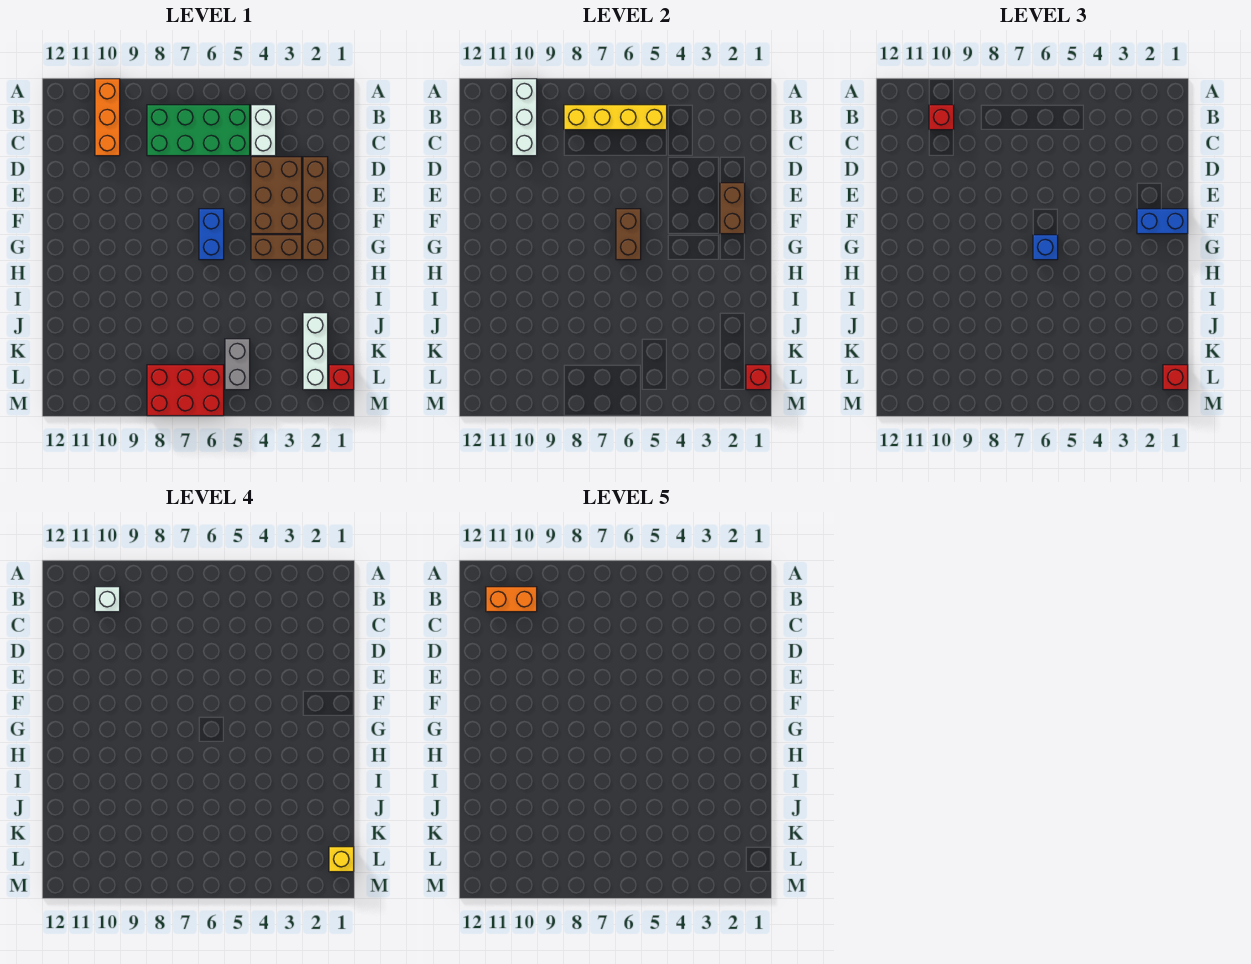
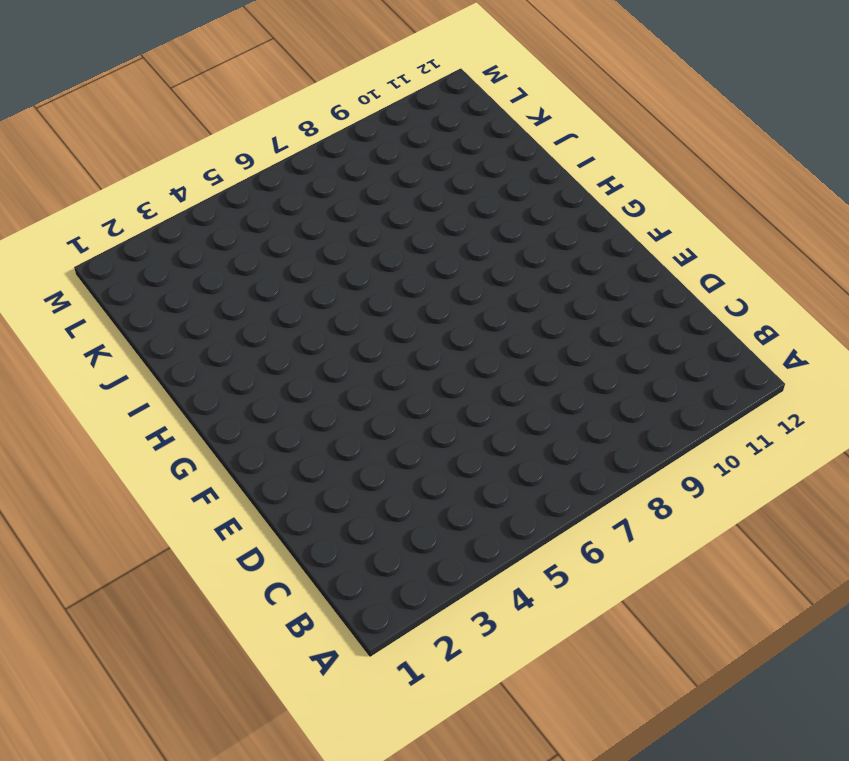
none -> orange 1x3 brick [95,79,120,156]
none -> white 1x2 brick [251,105,276,156]
none -> green 2x4 brick [147,105,250,156]

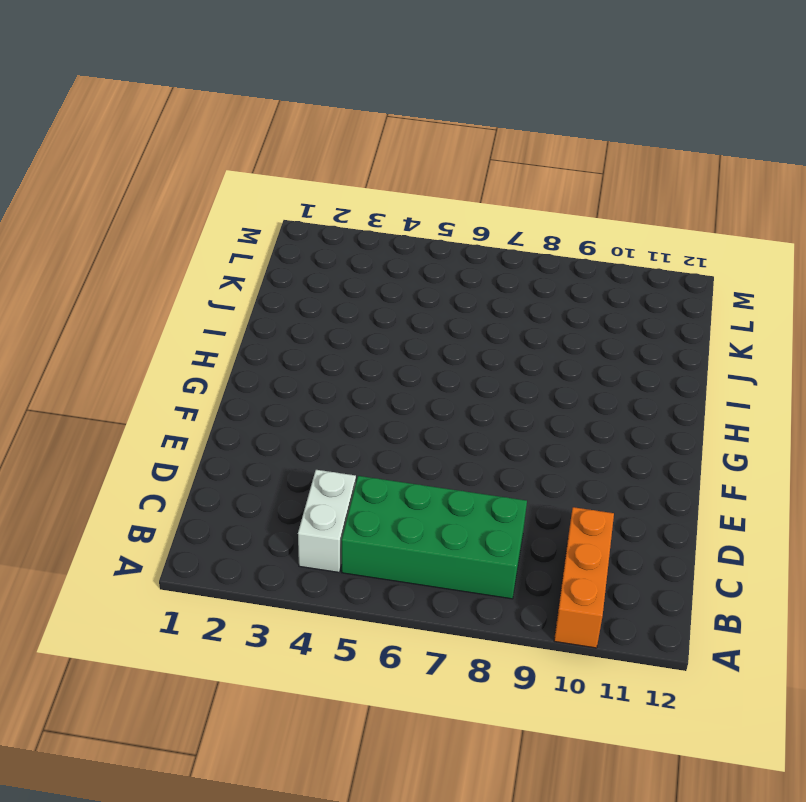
none -> brown 1x4 brick [303,157,328,260]
none -> brown 2x3 brick [251,157,302,234]
none -> blue 1x2 brick [199,209,224,260]

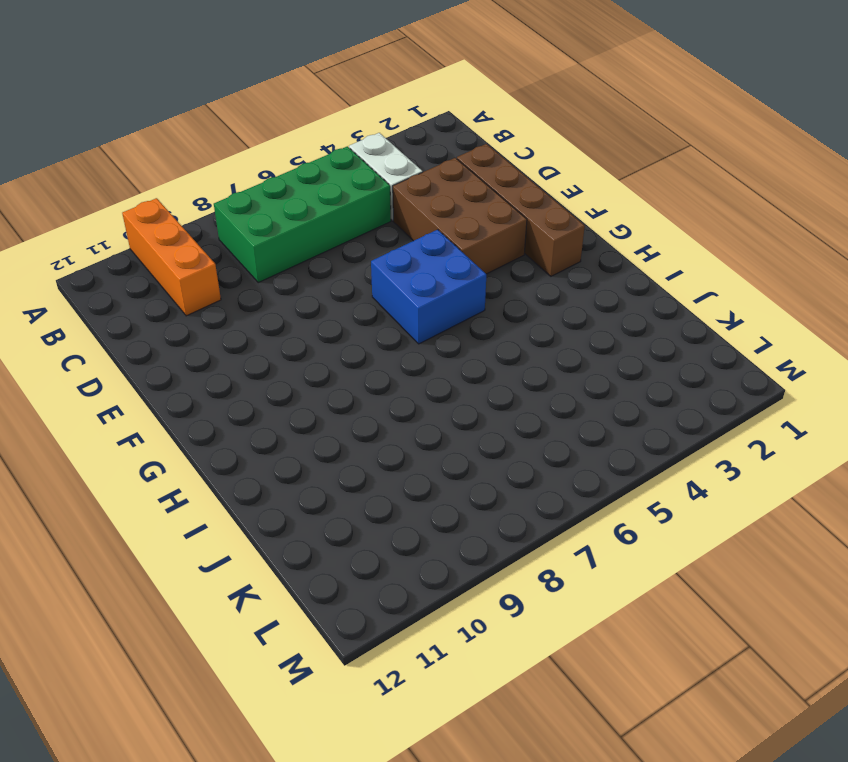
blue 2x2 brick [371,230,486,344] -> blue 1x2 brick [199,209,224,260]
none -> brown 1x2 brick [251,235,302,260]
none -> white 1x3 brick [303,313,328,390]
none -> grey 1x2 brick [225,339,250,390]

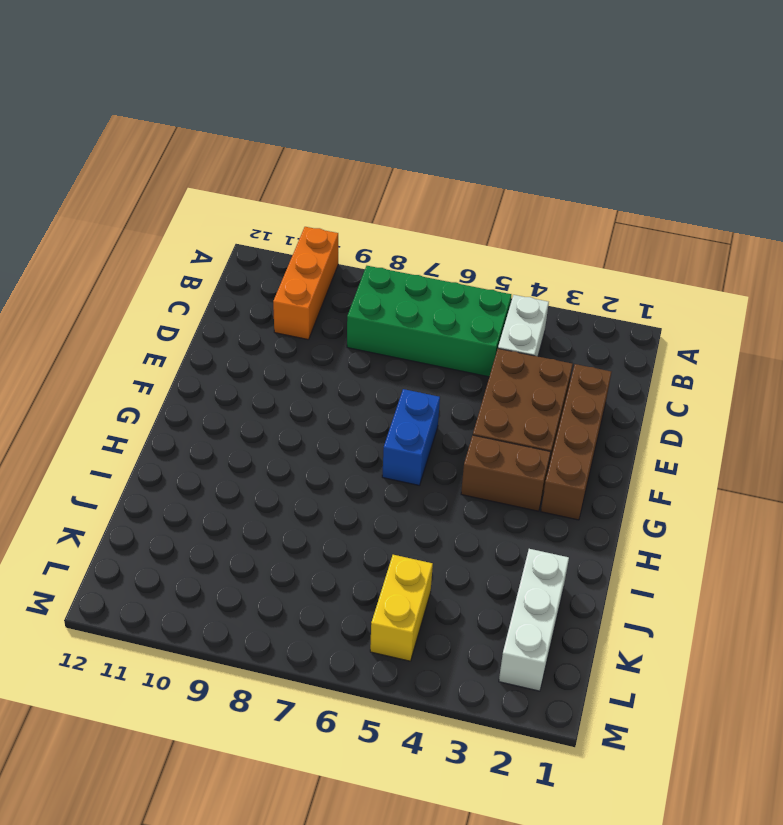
yellow 1x2 brick [370,555,433,661] -> grey 1x2 brick [225,339,250,390]
none -> red 1x1 brick [329,365,354,390]
none -> red 2x3 brick [147,365,224,416]
none -> white 1x3 brick [512,79,537,156]

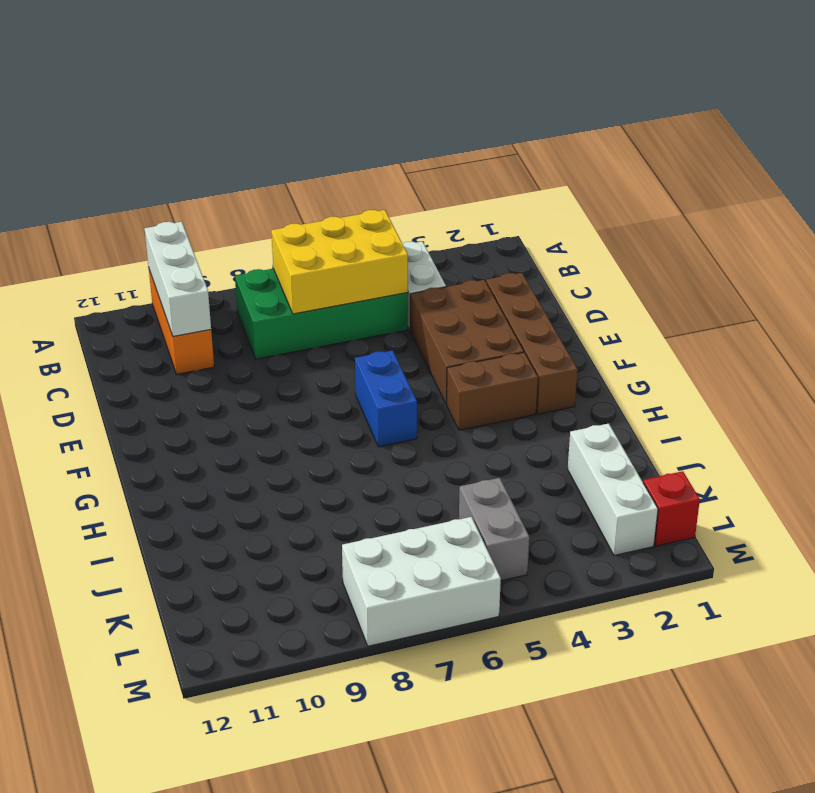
yellow 2x3 brick [271,210,408,314] -> yellow 1x4 brick [564,105,667,130]
white 2x3 brick [342,517,501,646] -> red 2x3 brick [147,365,224,416]
none -> brown 1x2 brick [720,183,745,234]
none -> brown 1x2 brick [616,209,641,260]
none -> red 1x1 brick [746,365,771,390]

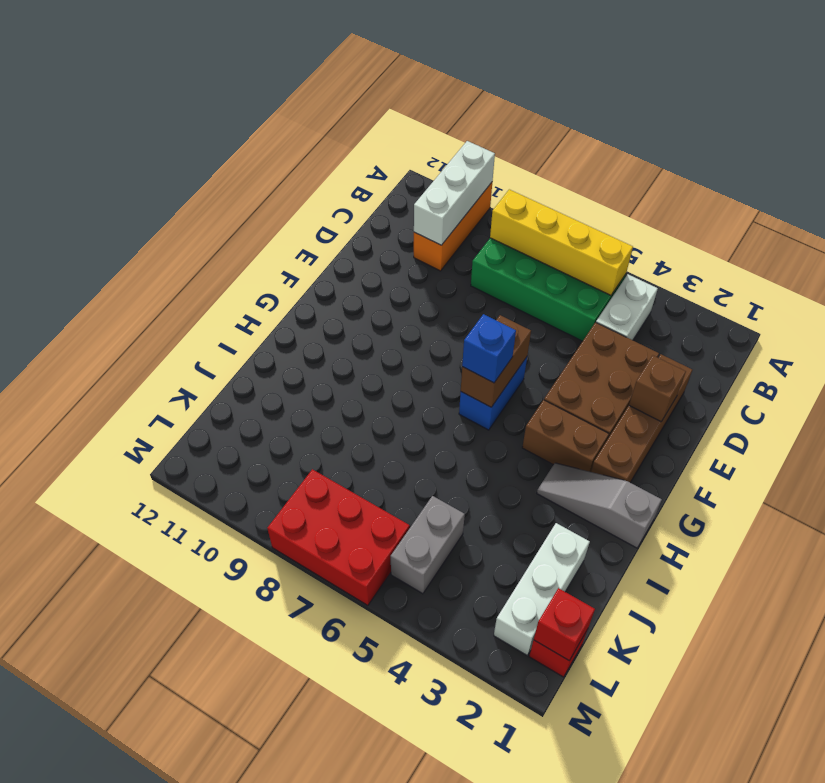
brown 1x1 brick [629,355,686,422] -> brown 1x2 brick [720,183,745,234]
grey 1x3 slope [537,463,662,548] -> none
none -> red 1x1 brick [929,105,954,130]
none -> blue 1x2 brick [1137,209,1188,234]
none -> red 1x1 brick [1163,365,1188,390]

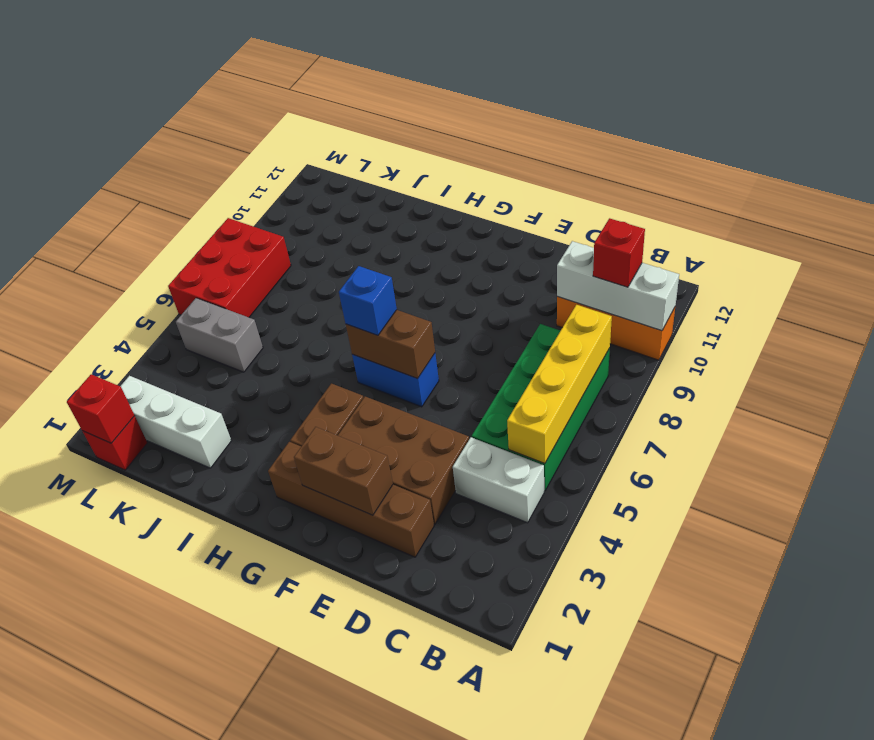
none -> blue 1x2 brick [1137,209,1188,234]
none -> red 1x1 brick [1163,365,1188,390]
none -> white 1x1 brick [95,587,120,612]

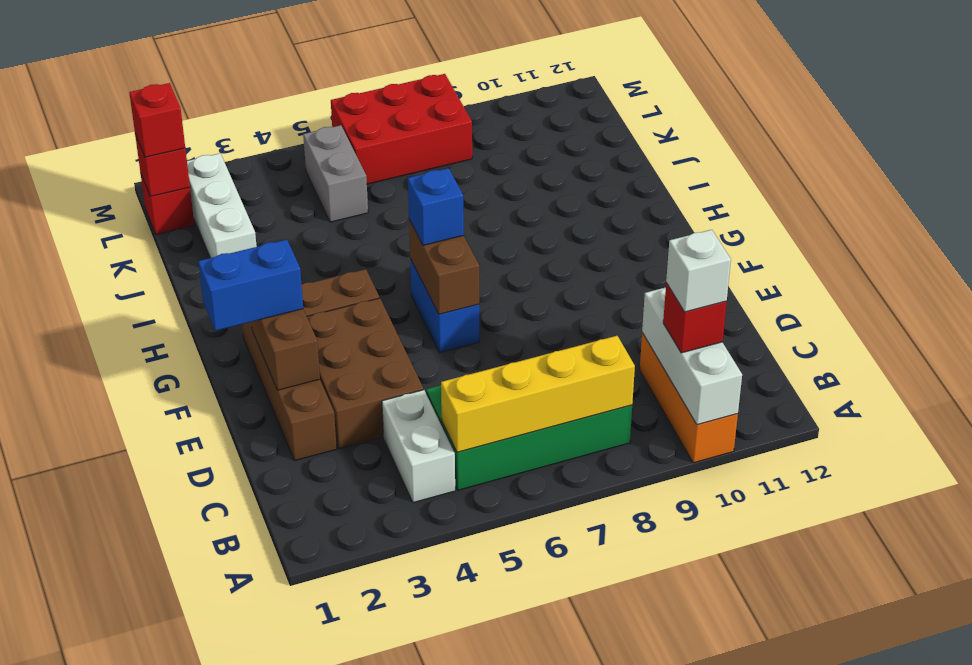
none -> yellow 1x1 brick [329,847,354,872]
none -> orange 1x2 brick [486,587,537,612]

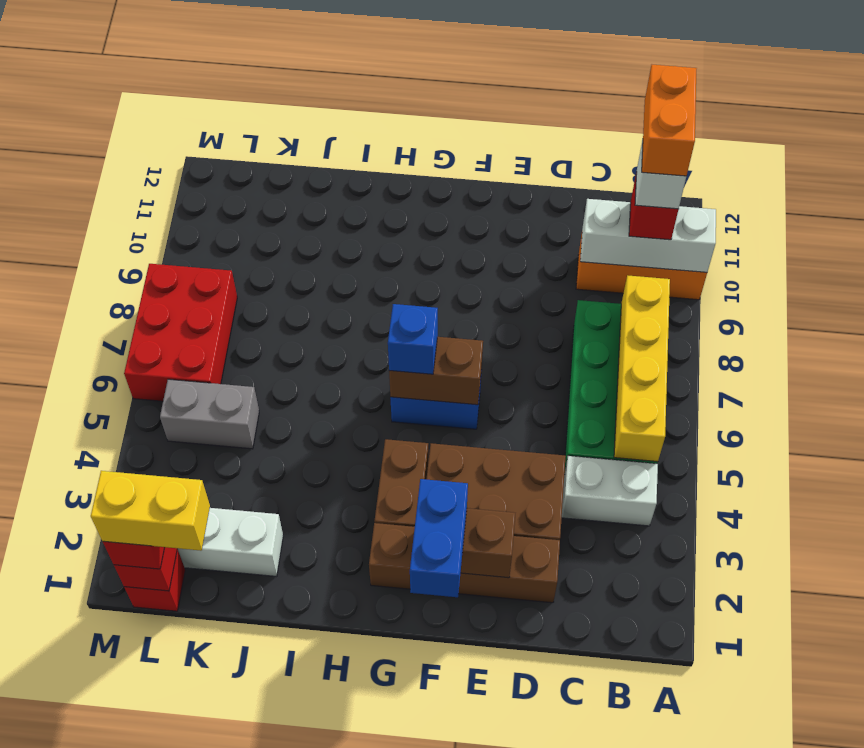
yellow 1x2 brick [91,471,210,551] -> yellow 1x1 brick [329,847,354,872]

